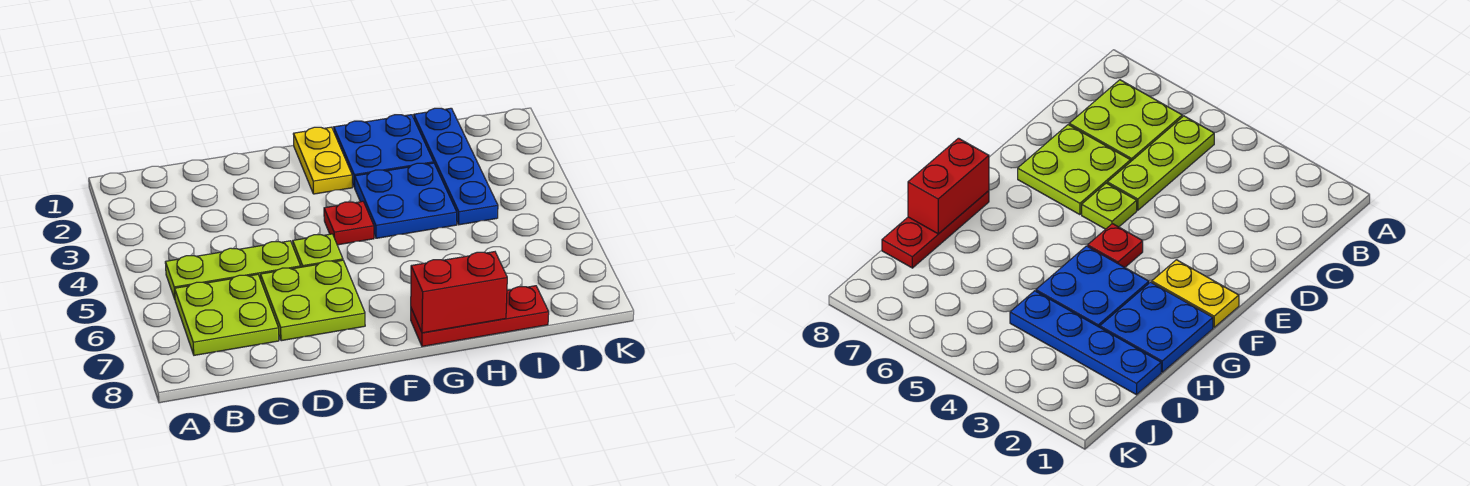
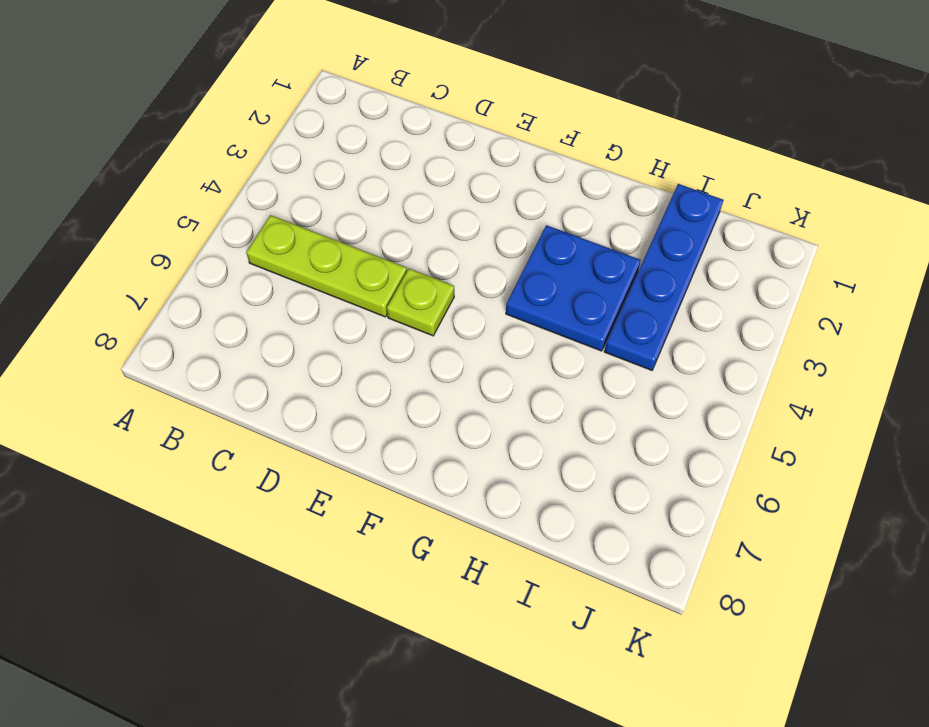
none -> lime 2x2 plate [175,274,279,355]
none -> lime 2x2 plate [261,260,365,341]

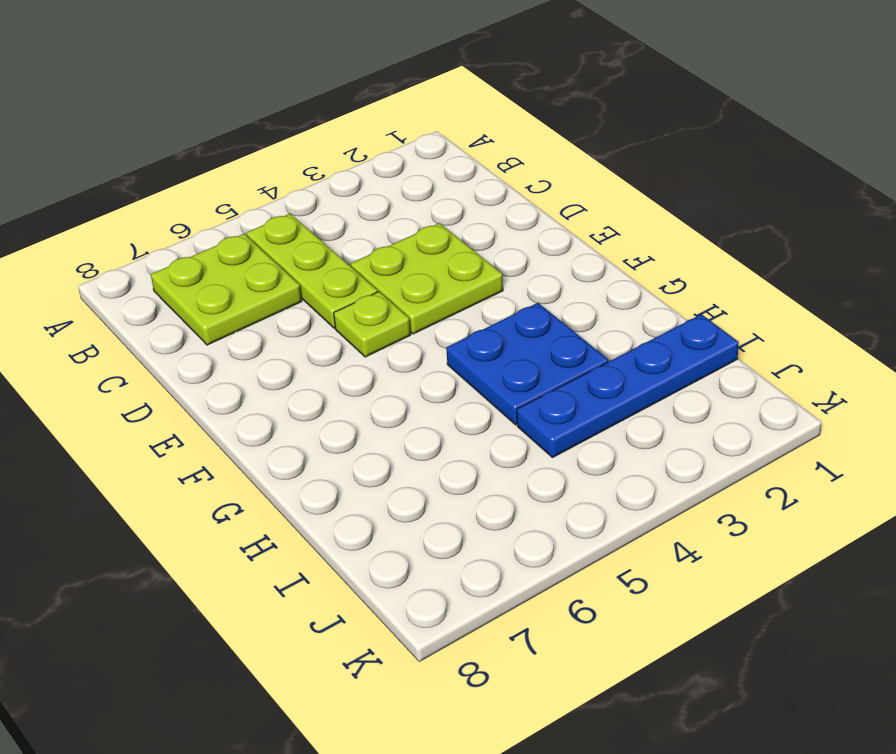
lime 2x2 plate [351,223,503,334] -> lime 2x2 plate moved to [261,260,365,341]
none -> yellow 1x2 plate [293,127,352,194]
none -> red 1x1 plate [324,201,374,245]

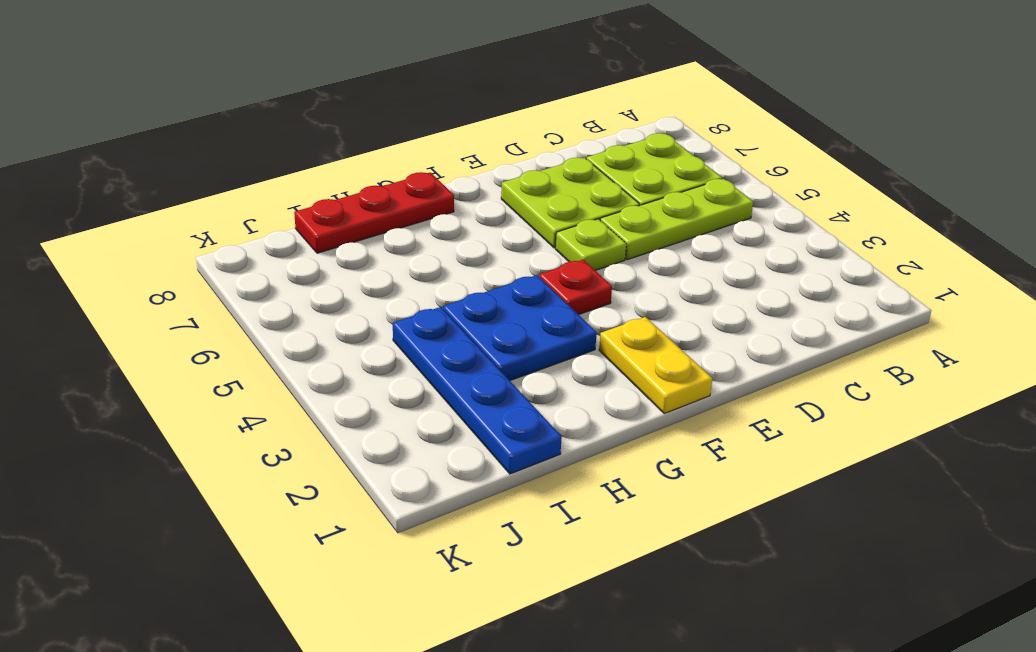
none -> blue 2x2 plate [334,115,434,187]
none -> red 1x2 brick [411,252,507,333]

